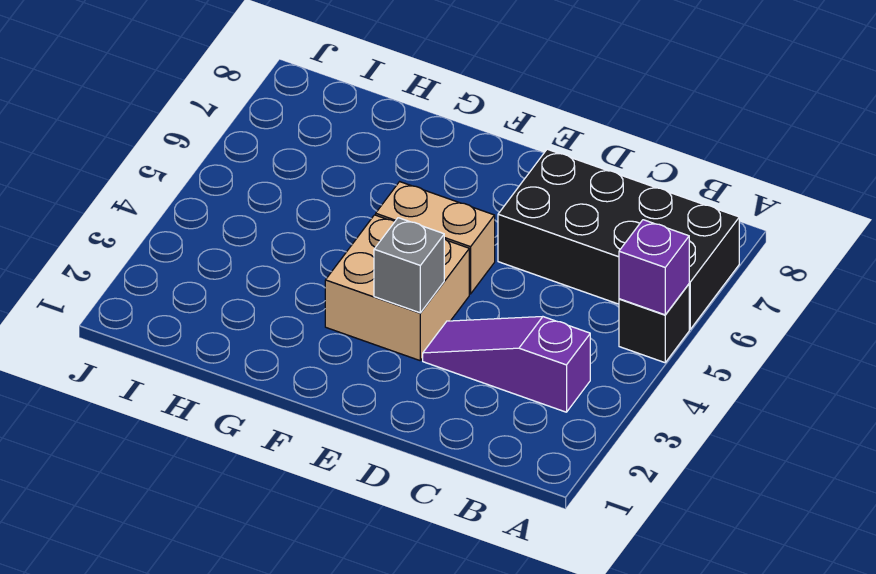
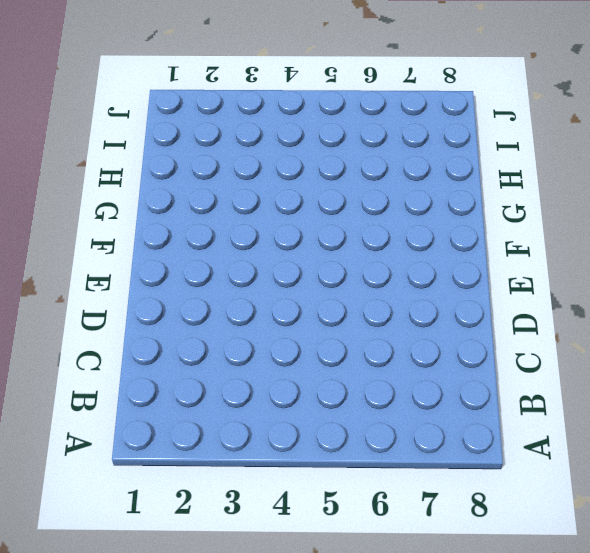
none -> black 1x1 brick [619,284,689,363]
none -> black 2x4 brick [498,149,739,329]

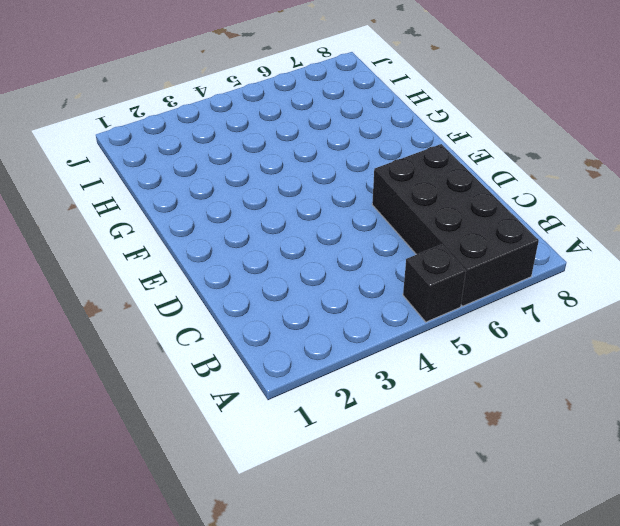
none -> purple 1x3 slope [423,317,590,412]
none -> tan 2x2 brick [325,215,469,360]

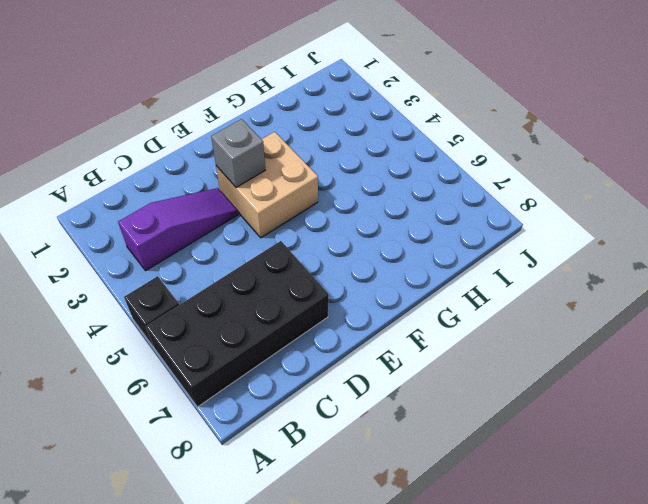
none -> tan 1x2 brick [376,182,495,294]
none -> purple 1x1 brick [619,220,689,315]

